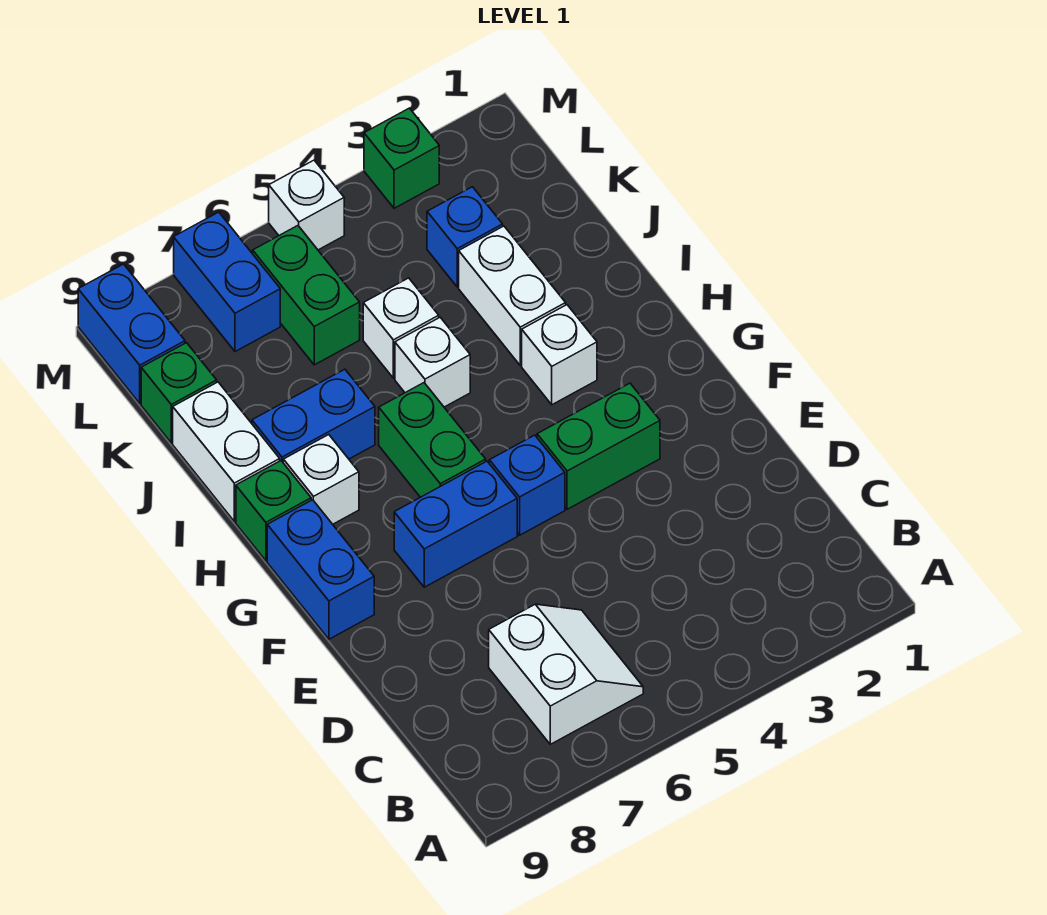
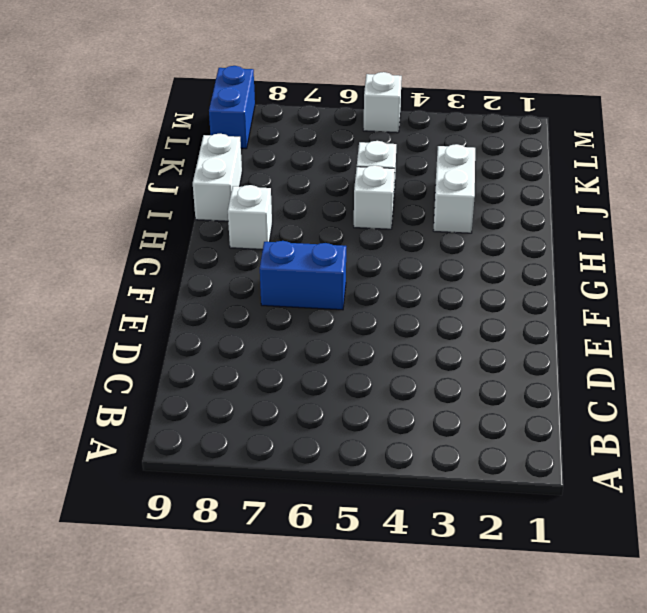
none -> white 2x2 slope [489,604,643,744]
none -> green 1x2 brick [537,383,660,509]
none -> blue 1x1 brick [489,435,565,535]

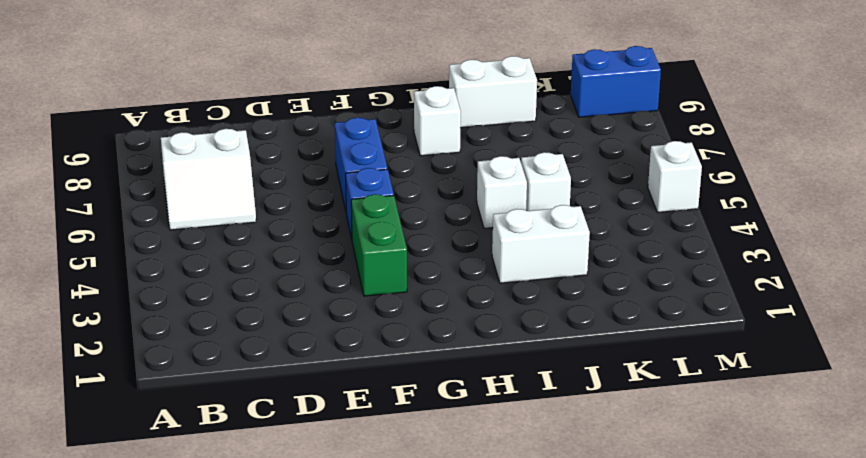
none -> blue 1x2 brick [267,500,374,639]
none -> green 1x2 brick [379,383,486,497]
none -> white 1x1 brick [522,305,597,405]

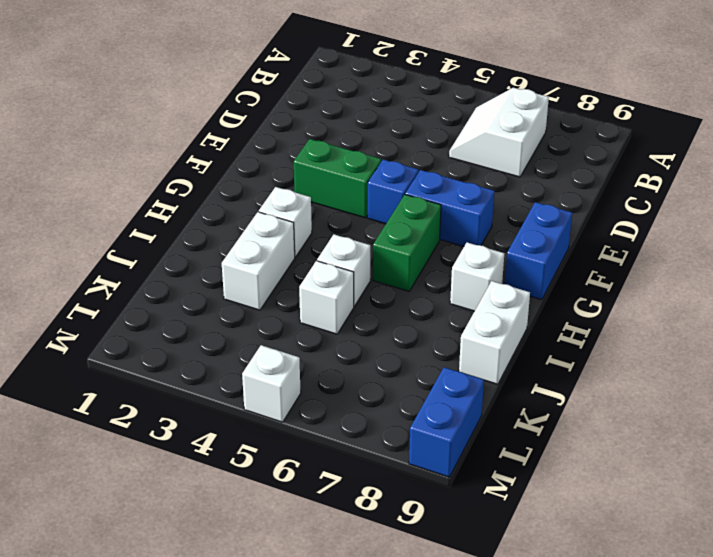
none -> green 1x1 brick [236,461,311,561]
none -> blue 1x2 brick [252,369,375,462]
none -> blue 1x1 brick [427,187,503,287]

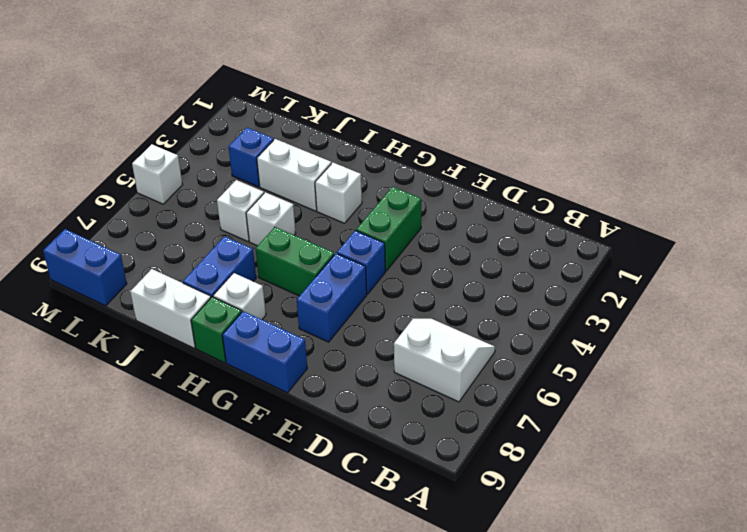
none -> green 1x2 brick [253,226,360,365]
none -> green 1x1 brick [141,343,217,443]
none -> blue 1x2 brick [174,212,280,352]

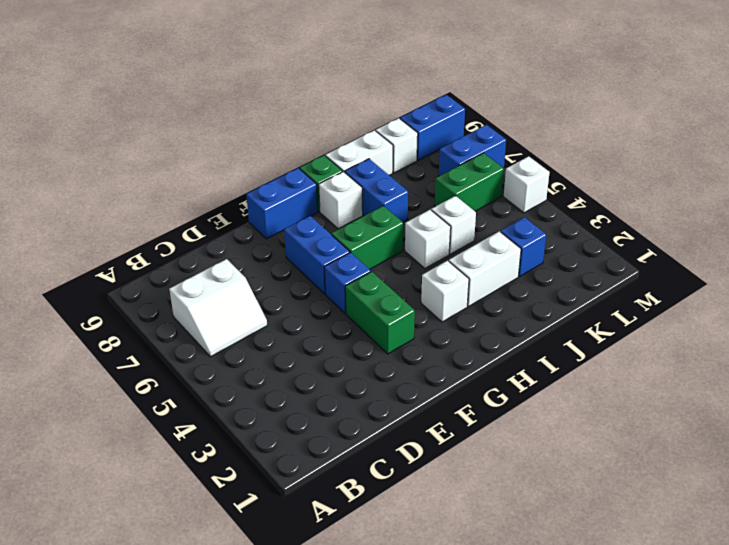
white 1x1 brick [376,118,418,173] -> green 1x1 brick [141,343,217,443]
none -> green 1x1 brick [364,108,439,208]

